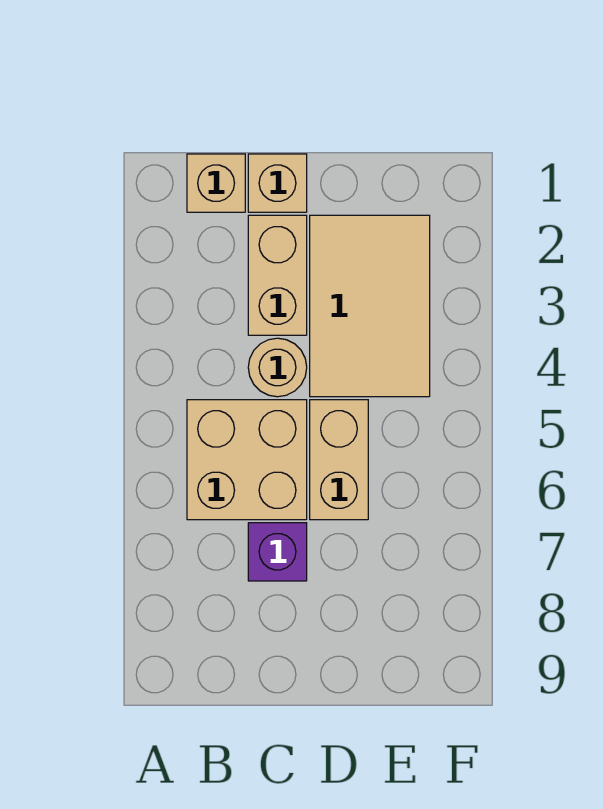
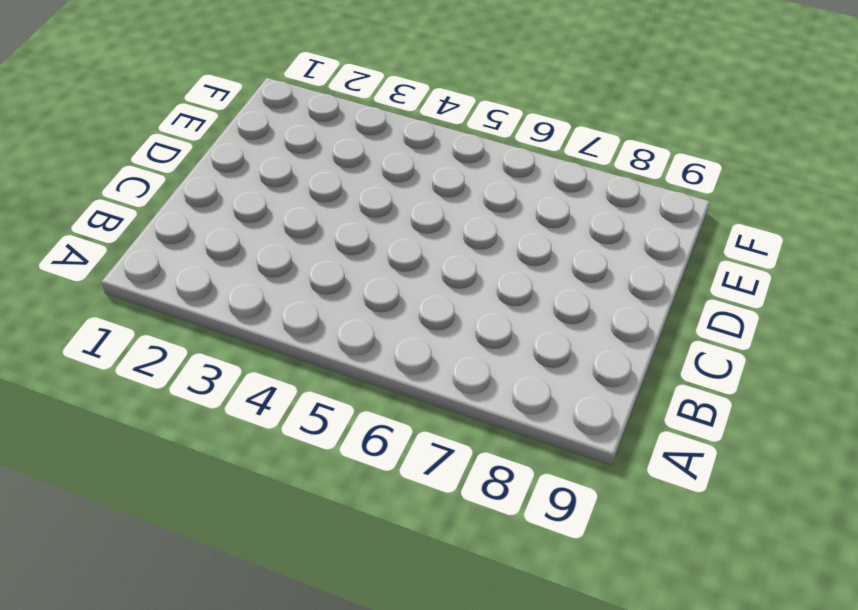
none -> tan 1x1 brick [187,154,245,212]
none -> tan 2x2 brick [187,400,307,520]

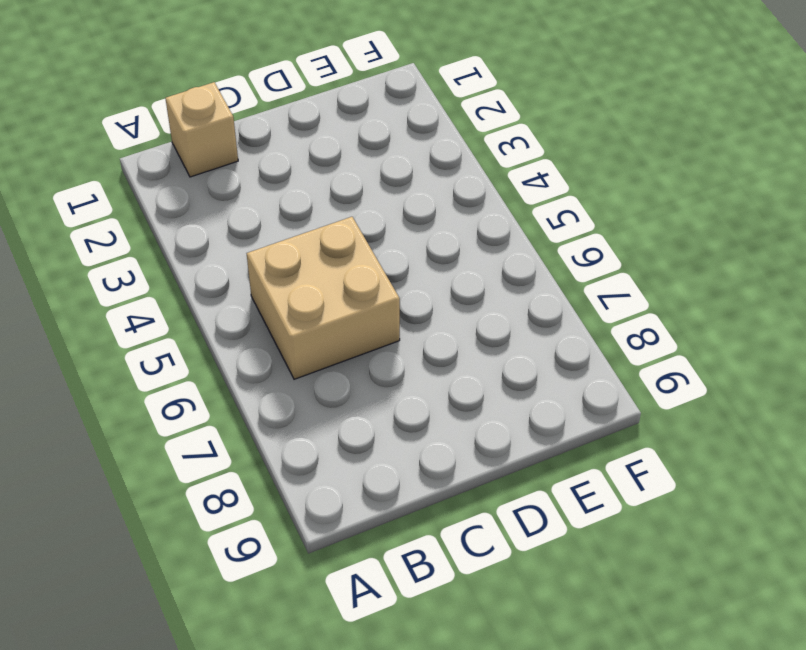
none -> tan 1x1 brick [248,154,307,212]
none -> tan 1x2 brick [248,215,307,335]

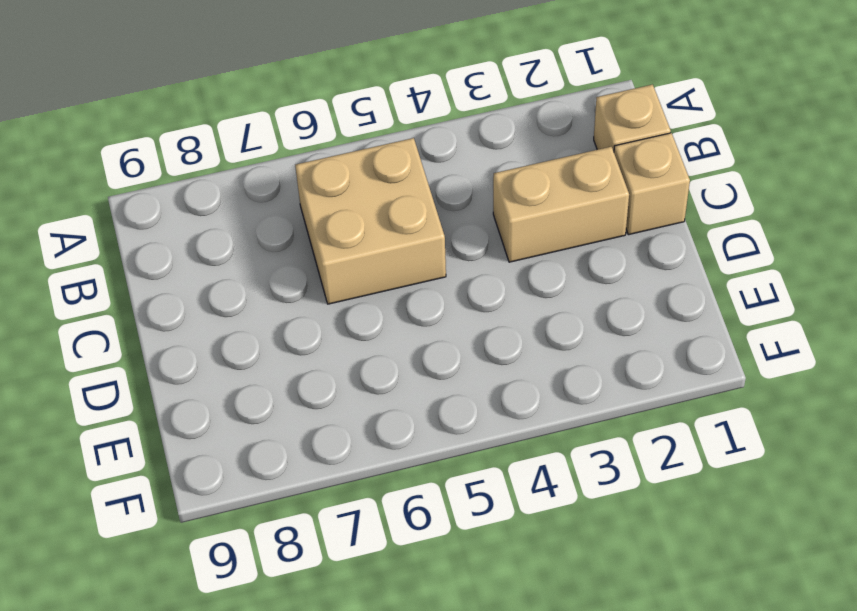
none -> tan 1x1 round brick [248,338,307,397]
none -> purple 1x1 brick [248,523,307,581]

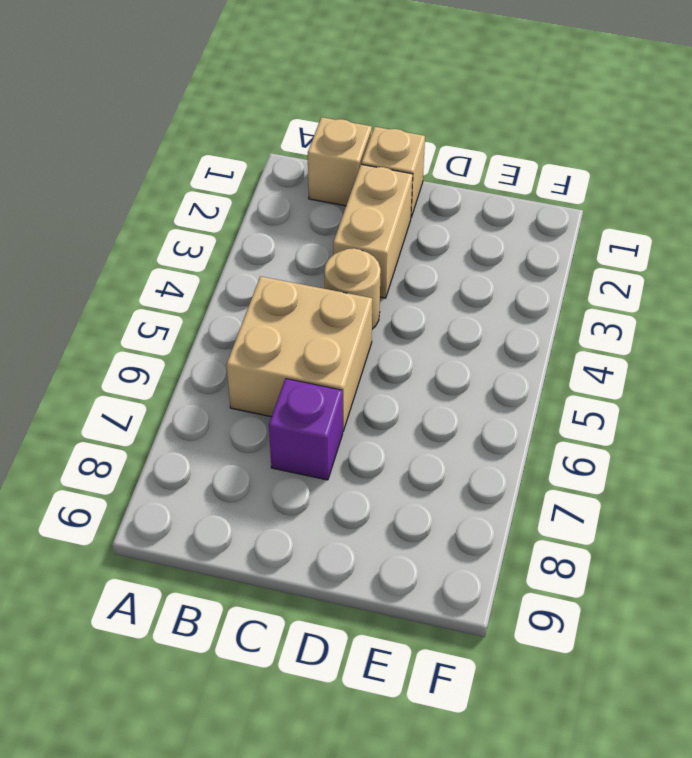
none -> tan 2x3 tile [310,215,430,397]
none -> tan 1x2 brick [310,400,368,520]

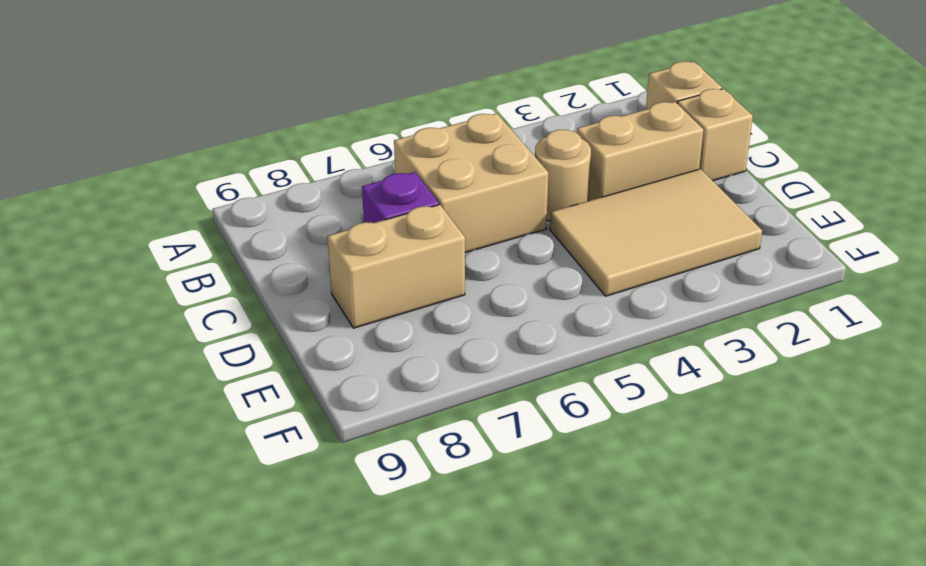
tan 1x2 brick [328,205,465,328] -> tan 1x2 brick moved to [310,400,368,520]

